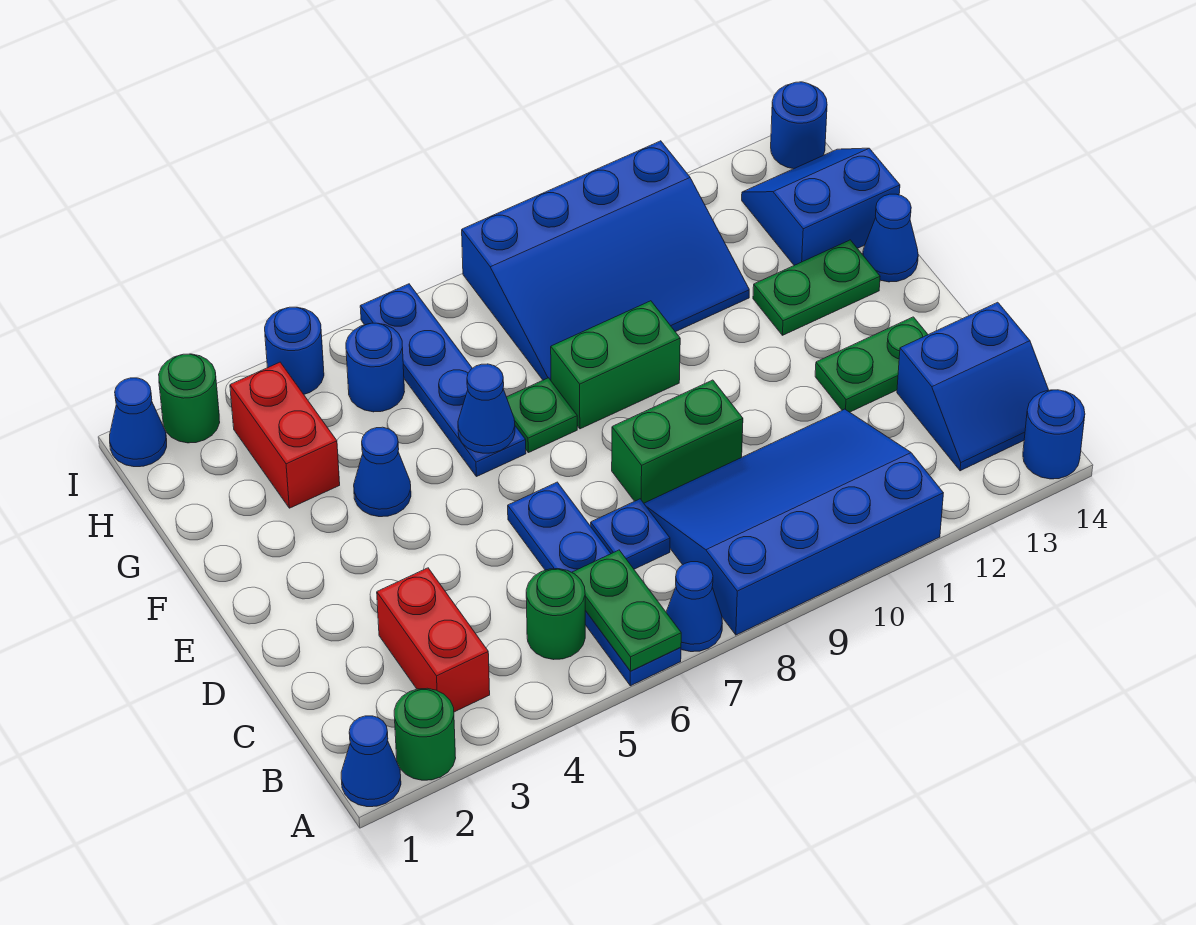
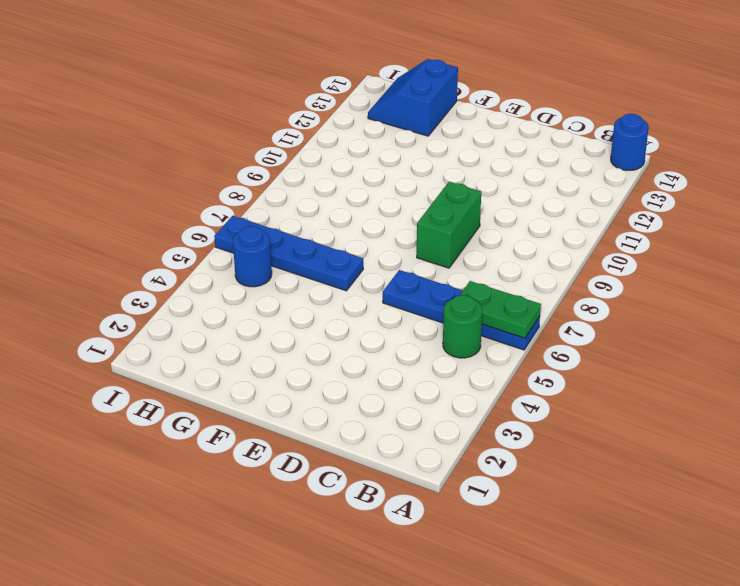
none -> blue 1x1 cone [341,716,401,807]
none -> green 1x1 round brick [394,688,456,780]
none -> blue 1x1 cone [666,562,722,652]

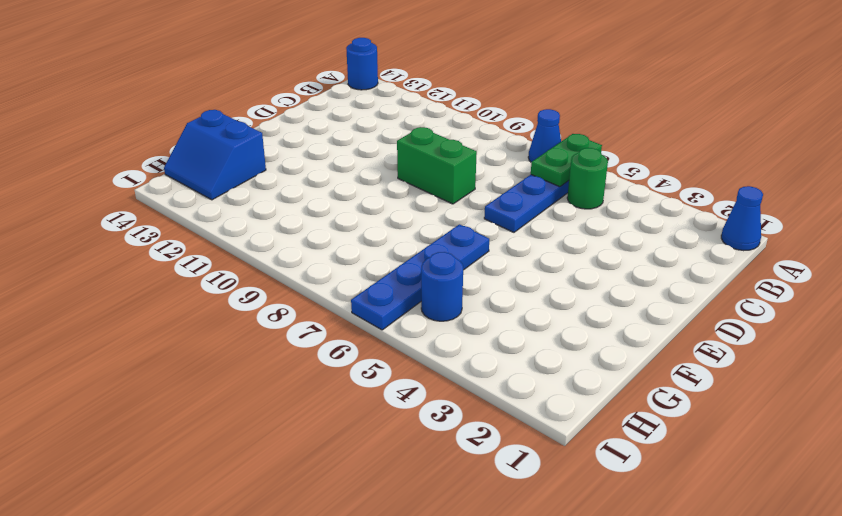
none -> green 1x1 round brick [394,688,456,780]
none -> blue 3x4 slope [644,409,943,635]
none -> red 1x2 brick [377,568,490,712]

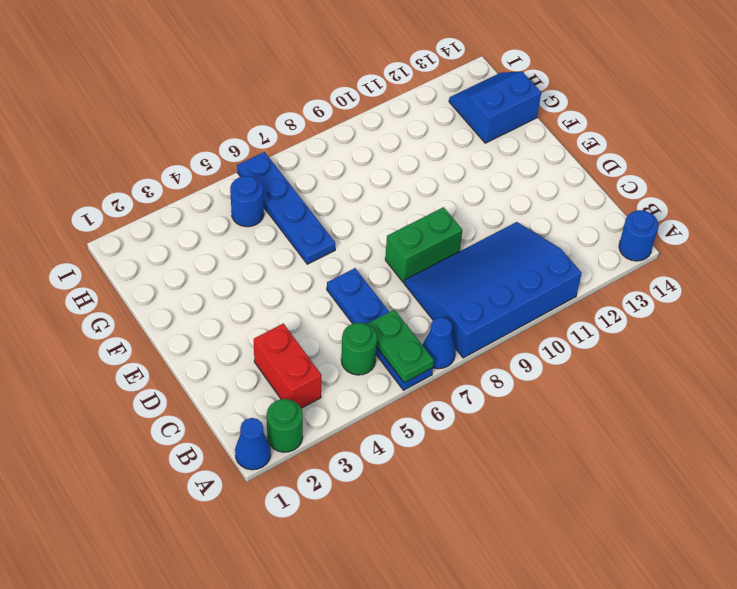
none -> blue 2x2 slope [897,302,1048,471]
none -> blue 1x1 plate [591,499,670,569]
none -> green 1x2 plate [815,317,928,412]

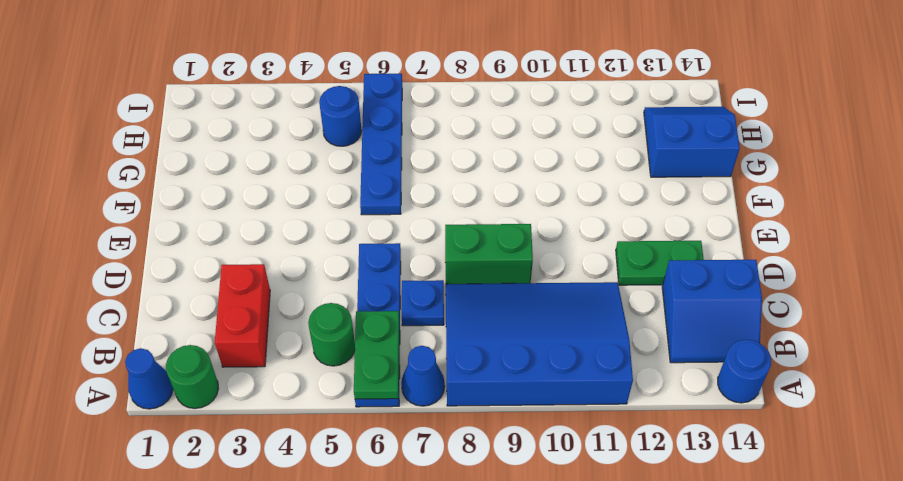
none -> blue 1x1 cone [354,427,411,517]
none -> green 1x1 plate [507,378,577,453]
none -> green 1x2 brick [551,301,680,429]

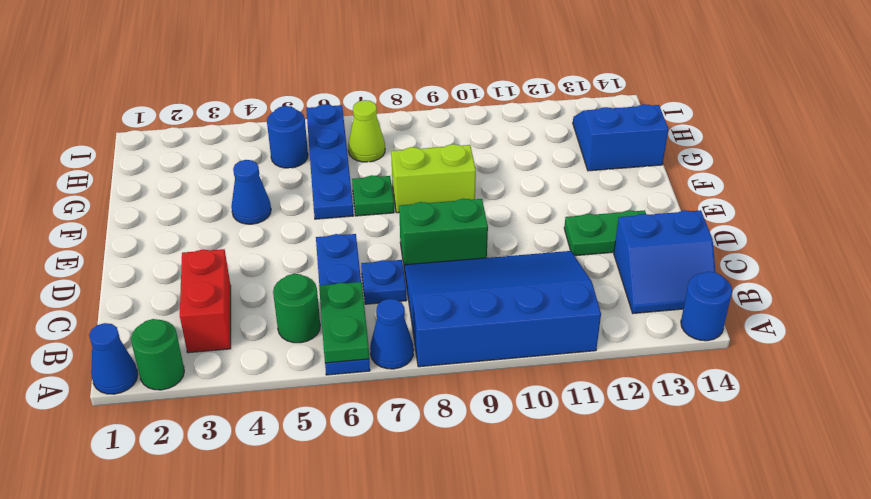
lime 1x2 brick [391,144,476,213] -> green 1x2 brick [551,301,680,429]
lime 1x1 cone [348,100,385,162] -> none
none -> green 1x2 plate [753,240,880,335]
none -> blue 1x1 cone [863,194,918,282]
none -> red 1x2 brick [230,362,340,508]

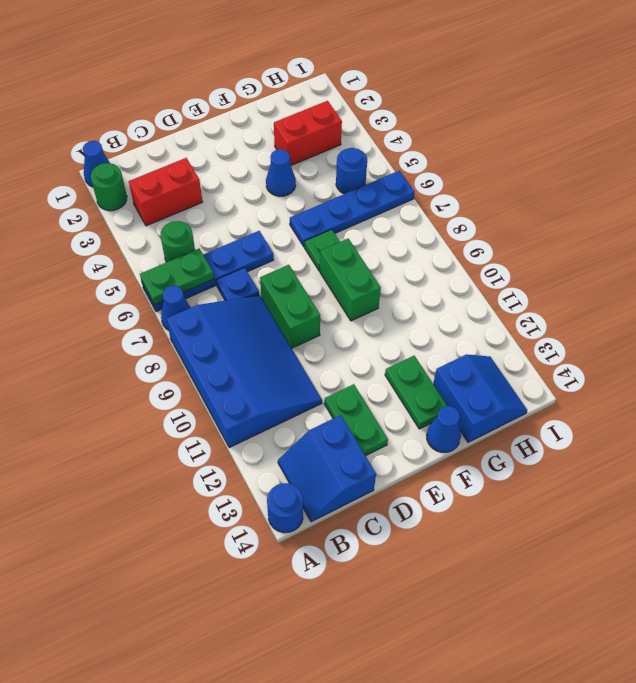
none -> blue 3x4 slope [462,141,749,380]
none -> blue 1x1 cone [110,378,167,467]
none -> green 1x1 round brick [159,354,220,443]

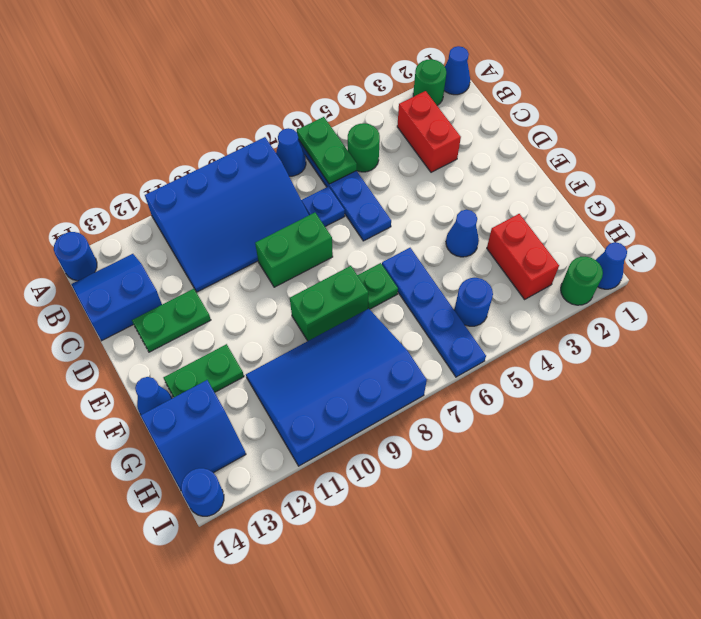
none -> blue 1x1 round brick [265,307,324,394]
none -> blue 1x1 cone [458,364,515,453]

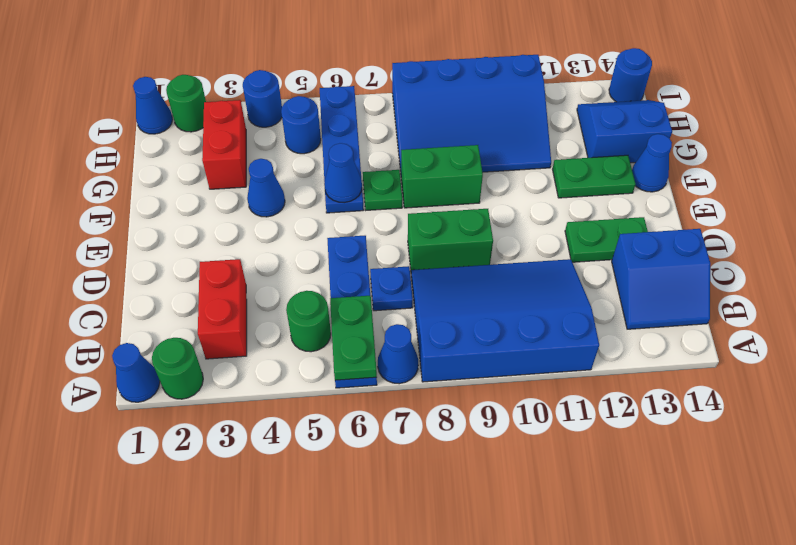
none -> blue 1x1 round brick [1023,390,1085,479]

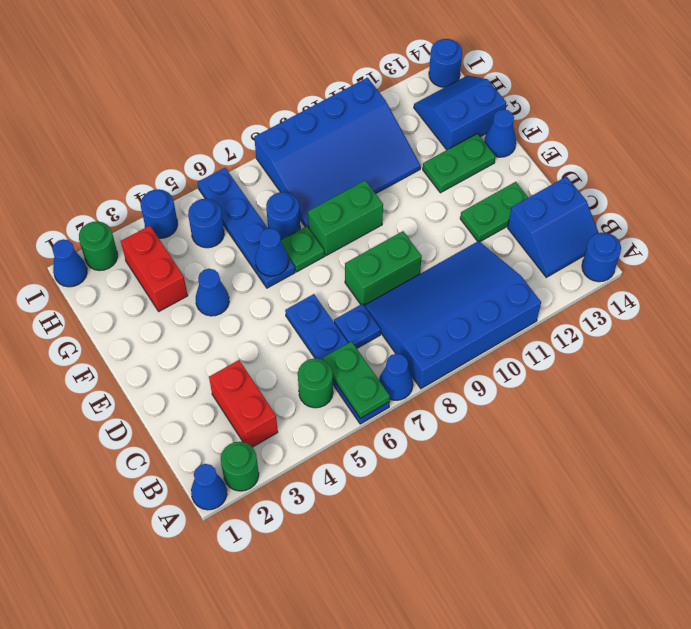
blue 1x1 round brick [266,192,300,240] -> none

